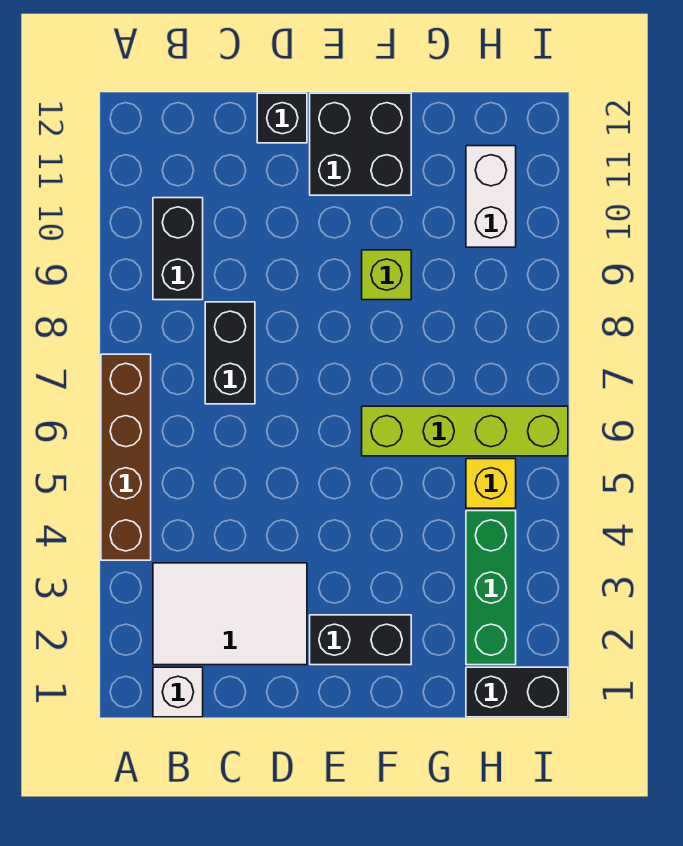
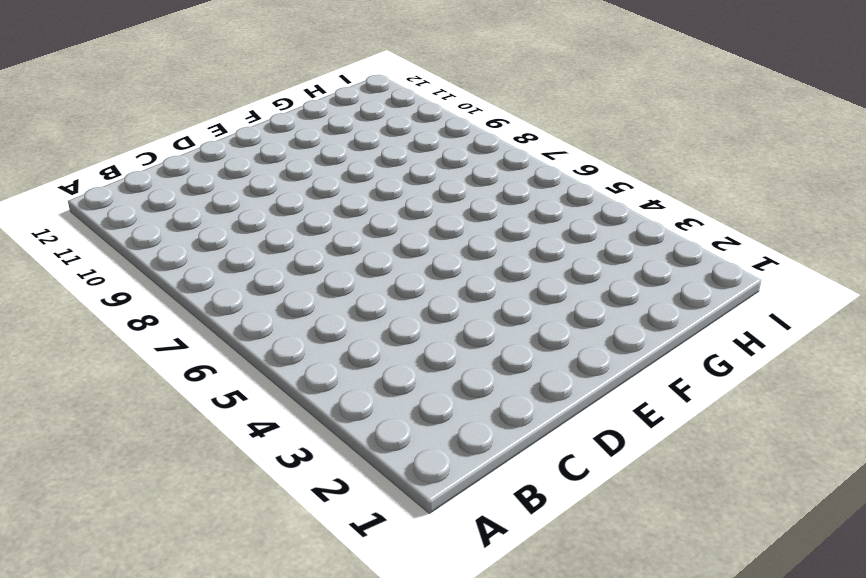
none -> brown 1x4 brick [101,354,151,560]
none -> white 1x1 brick [153,667,203,717]
none -> white 2x3 tile [153,563,307,665]

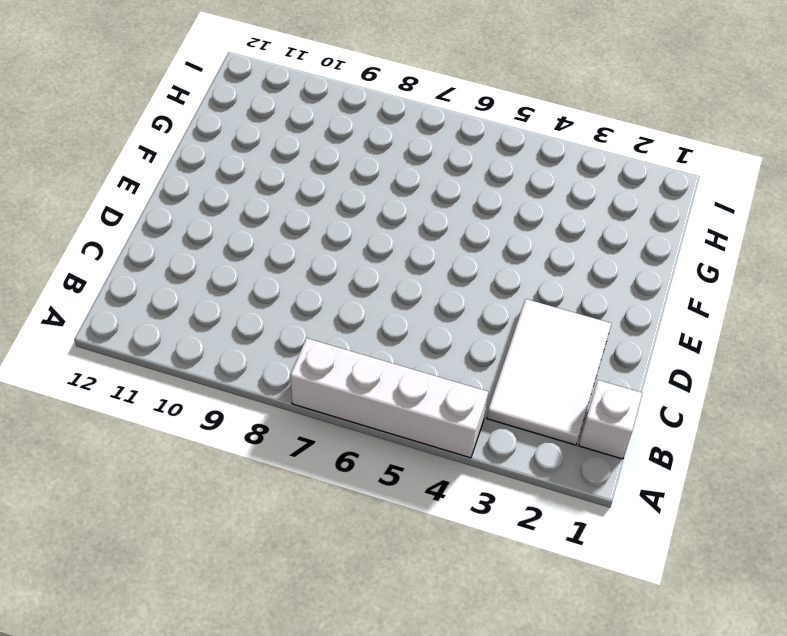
white 1x4 brick [290,338,488,458] -> brown 1x4 brick [101,354,151,560]
none -> black 1x2 brick [153,198,203,300]
none -> black 1x2 brick [205,302,255,404]
none -> black 1x1 brick [257,93,307,143]

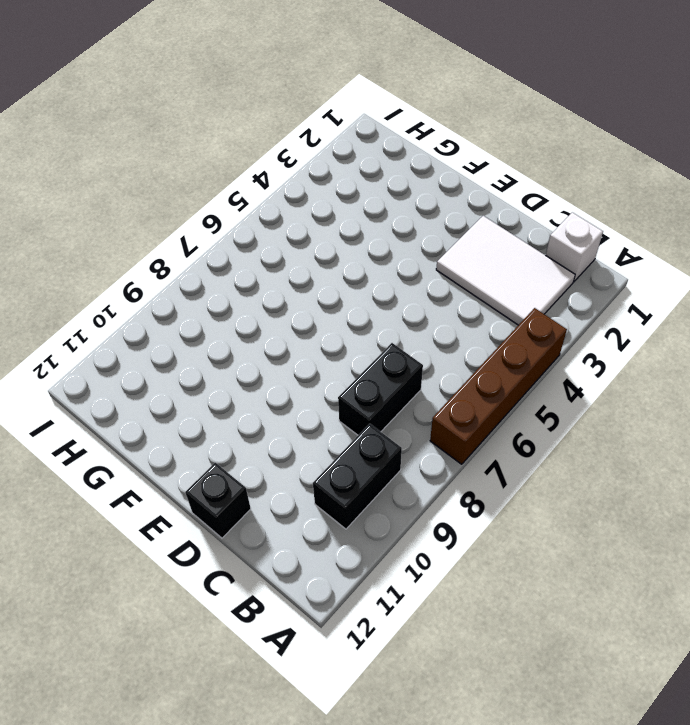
none -> black 1x2 brick [310,615,411,665]
none -> black 2x2 brick [310,93,411,195]
none -> lime 1x4 brick [362,406,568,456]

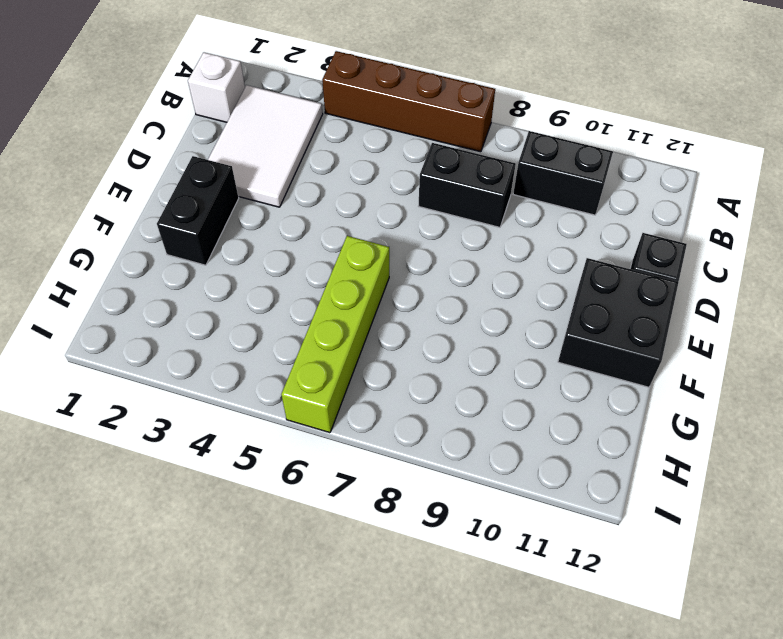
none -> lime 1x1 brick [362,250,411,300]
none -> black 1x2 brick [466,667,568,717]
none -> green 1x3 brick [466,511,516,665]

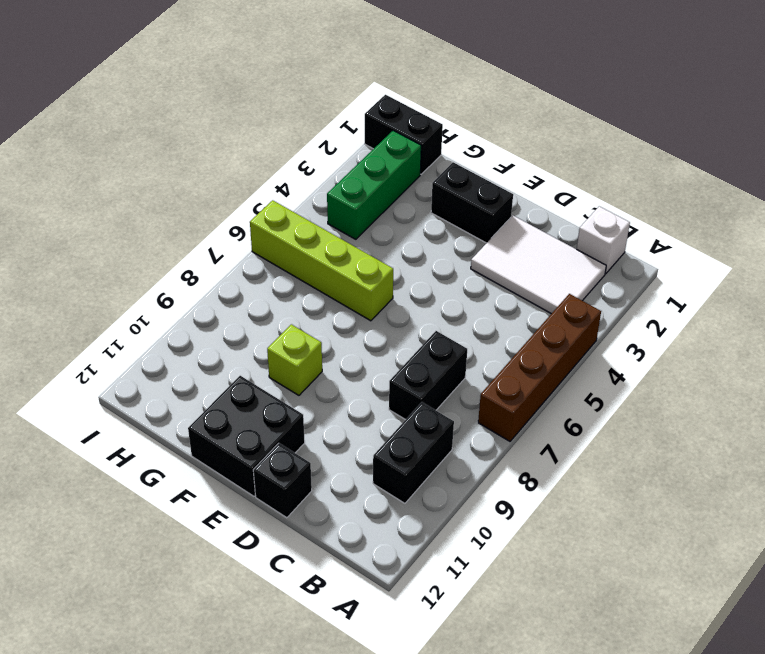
none -> yellow 1x1 brick [466,459,516,508]
none -> white 1x2 brick [466,146,516,247]

